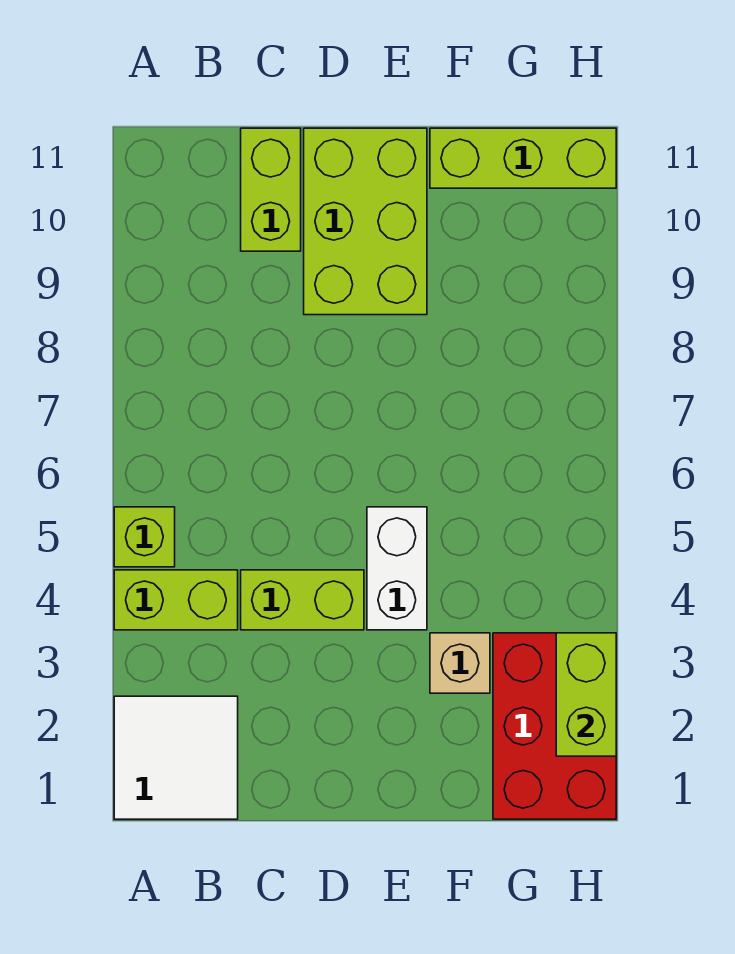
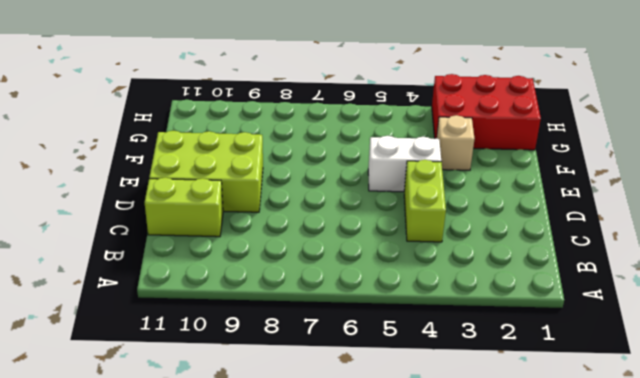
none -> white 2x2 tile [114,696,238,819]
none -> lime 1x2 brick [114,570,238,630]

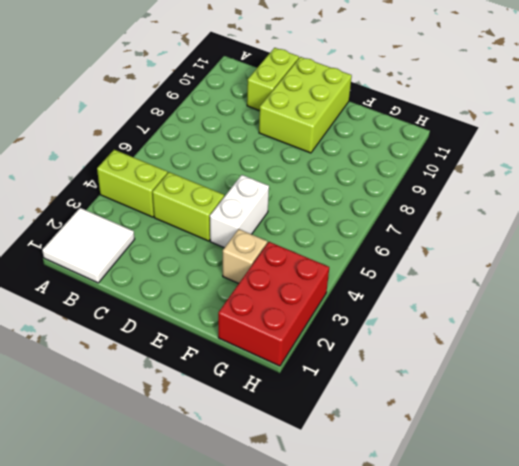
none -> lime 1x1 brick [114,507,175,567]
none -> lime 1x3 brick [430,128,616,188]

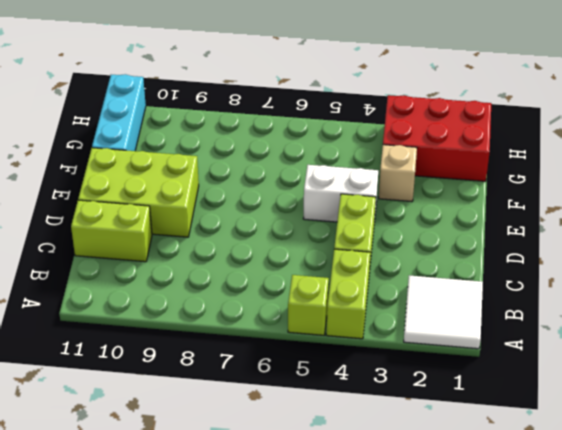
cyan 1x3 brick [92,74,146,151] -> lime 1x3 brick [430,128,616,188]
none -> lime 1x2 brick [556,633,616,756]

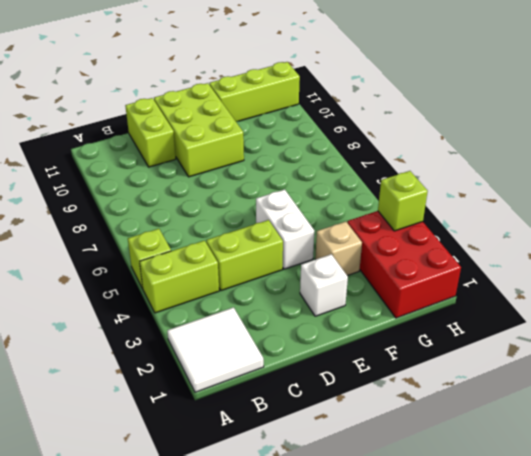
white 1x1 brick [300,254,348,316] -> none
lime 1x1 brick [378,171,428,231] -> lime 1x2 brick [556,633,616,756]

